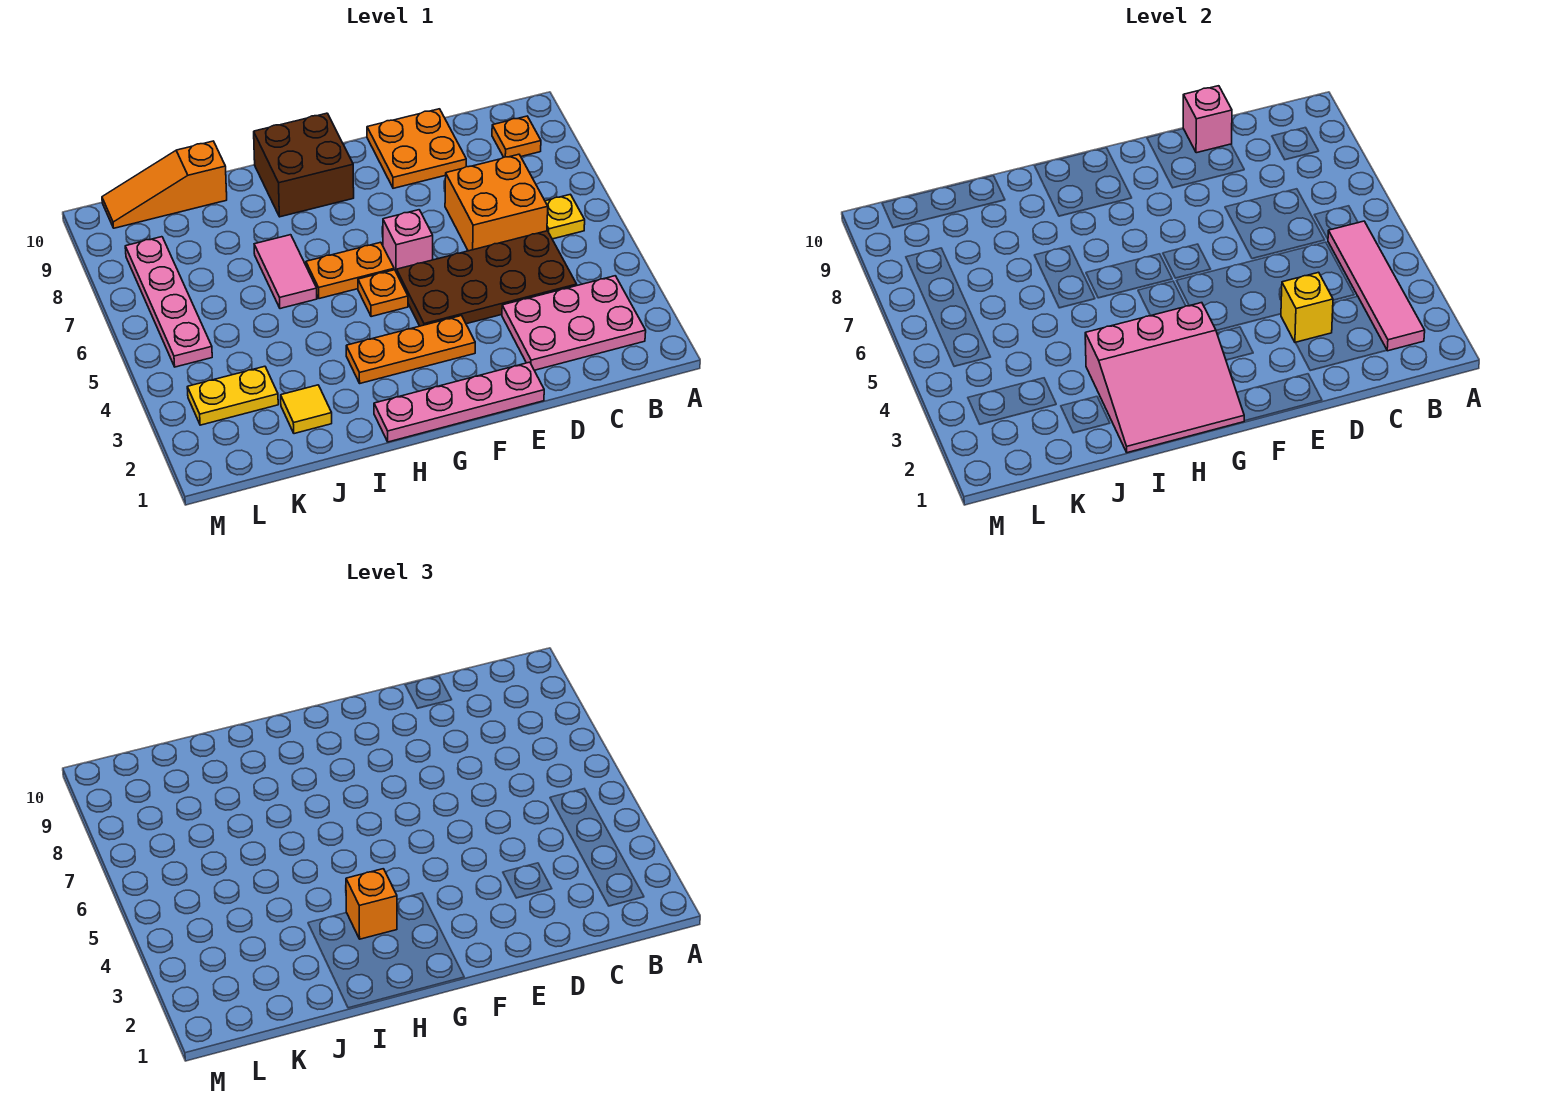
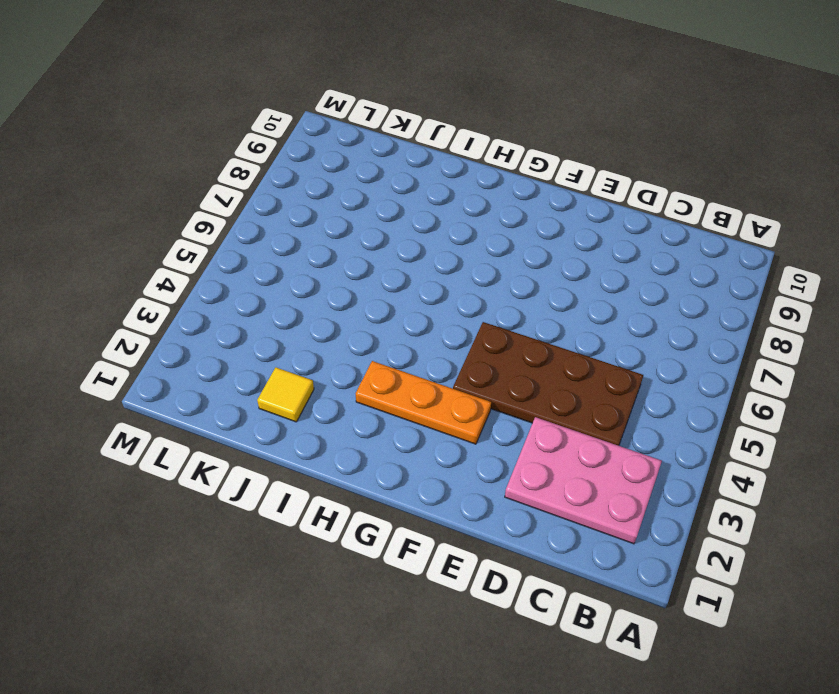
none -> yellow 1x1 plate [545,194,585,239]
none -> orange 1x1 plate [492,116,541,157]
none -> orange 2x2 brick [445,154,548,251]

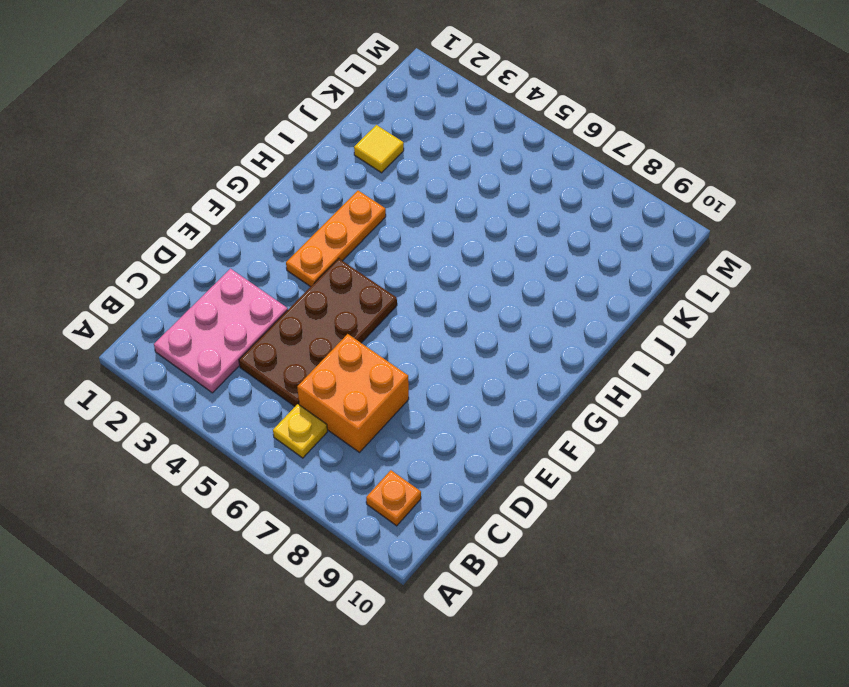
none -> orange 2x2 plate [367,109,466,188]
none -> pink 1x4 plate [374,362,544,442]
none -> pink 1x1 brick [383,210,433,273]

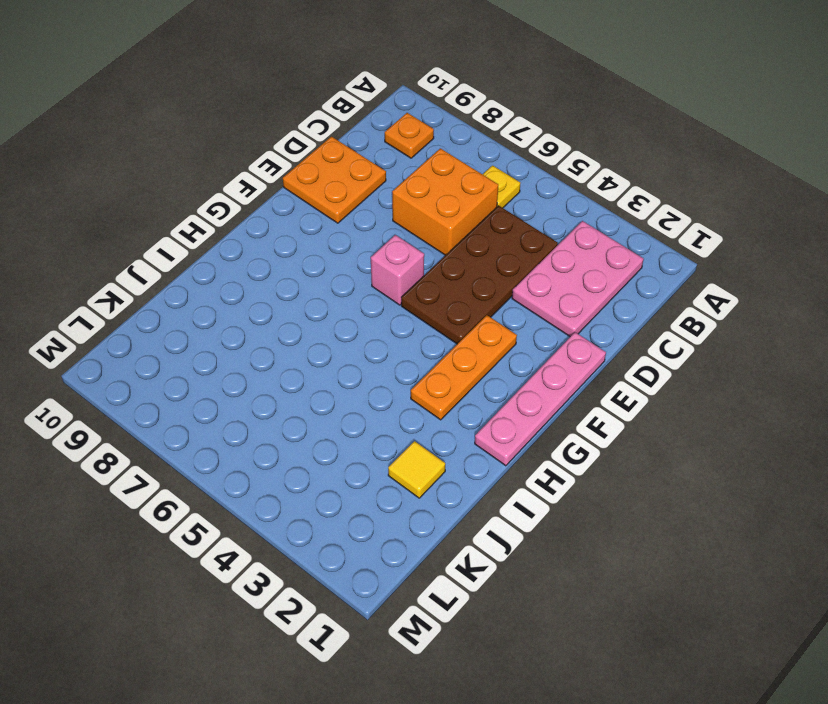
none -> orange 1x1 plate [358,270,408,317]
none -> orange 1x2 plate [306,242,394,299]
none -> brown 2x2 brick [254,113,354,217]

